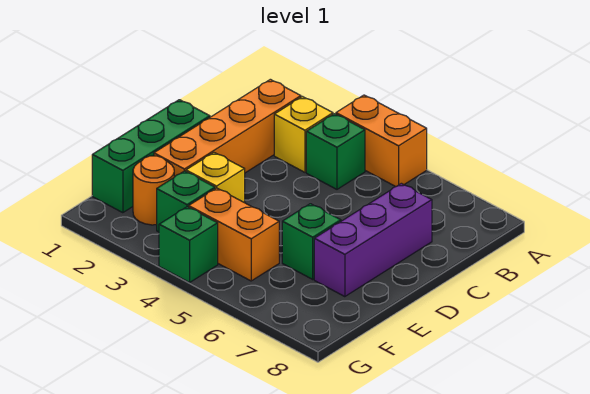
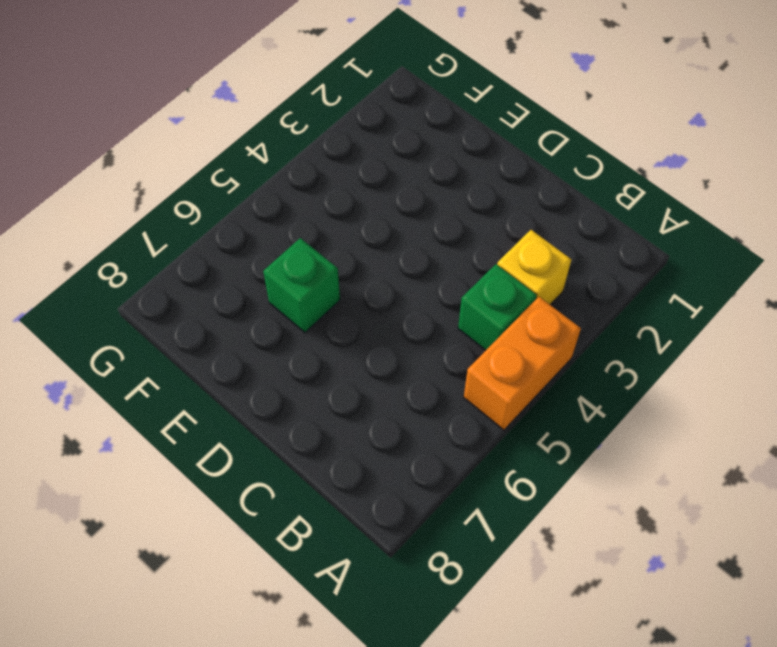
none -> orange 1x4 brick [154,79,301,177]
none -> purple 1x3 brick [314,183,432,297]
none -> green 1x3 brick [92,100,210,213]

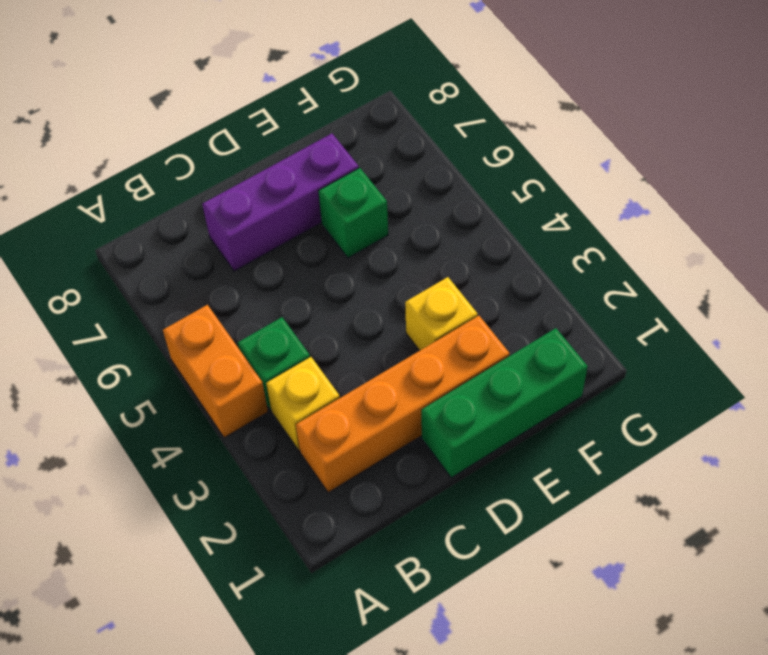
none -> orange 1x1 round brick [133,156,174,225]
none -> green 1x1 brick [157,171,215,232]
none -> orange 1x2 brick [189,188,279,281]

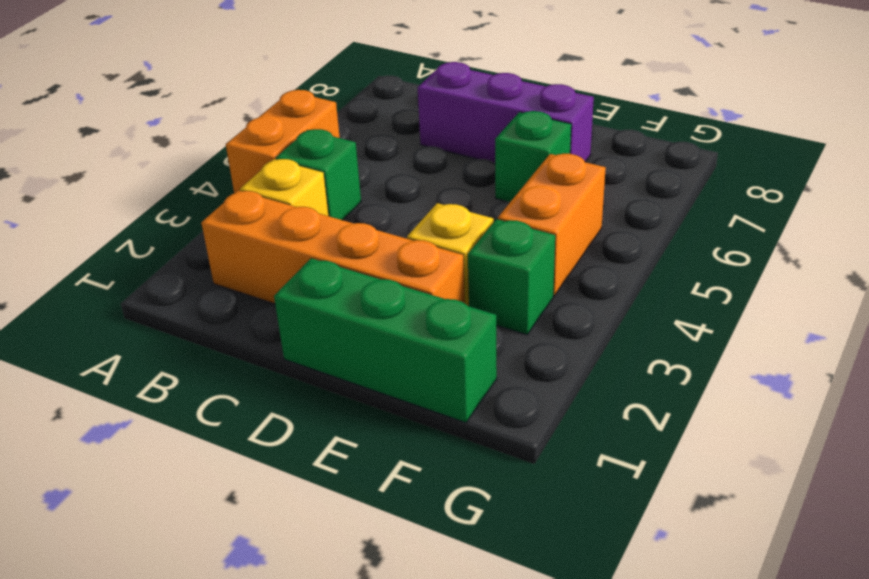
none -> orange 1x1 round brick [133,156,174,225]
none -> green 1x1 brick [159,207,218,282]

